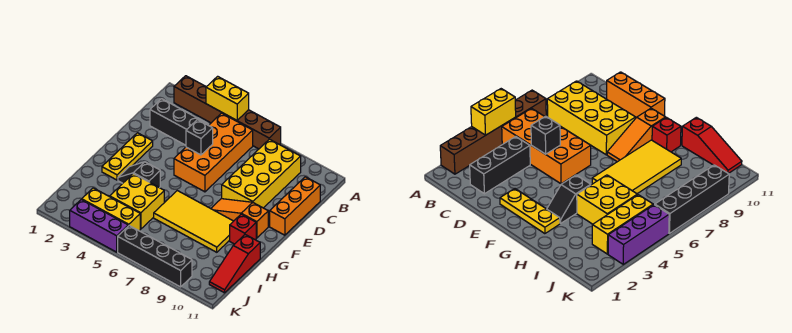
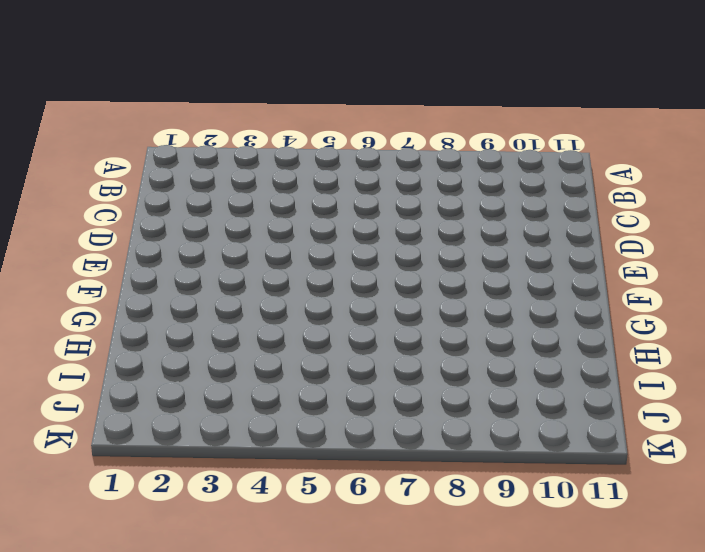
none -> brown 1x6 brick [174,76,281,149]
none -> orange 2x4 brick [174,113,253,192]
none -> yellow 2x4 brick [222,139,301,208]

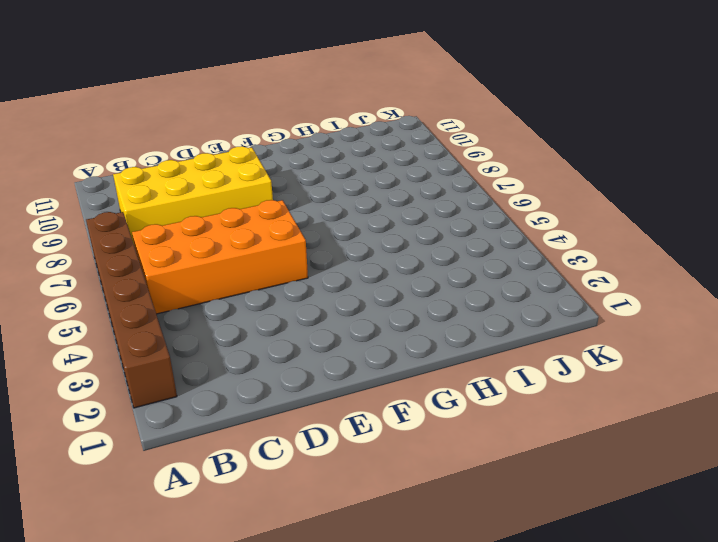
none -> black 1x3 brick [150,99,209,145]
none -> orange 1x3 brick [270,177,320,235]
none -> yellow 1x3 plate [102,133,153,180]

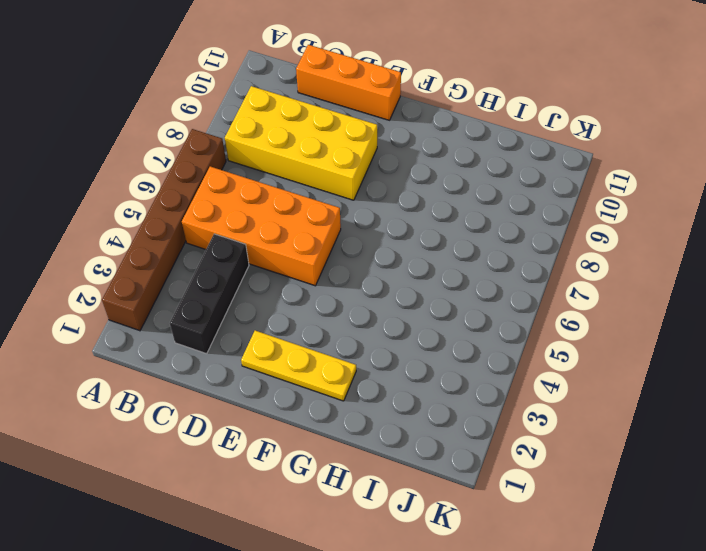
none -> orange 1x3 slope [211,199,268,238]
none -> black 1x2 slope [118,162,160,188]
none -> yellow 2x4 tile [154,191,233,252]

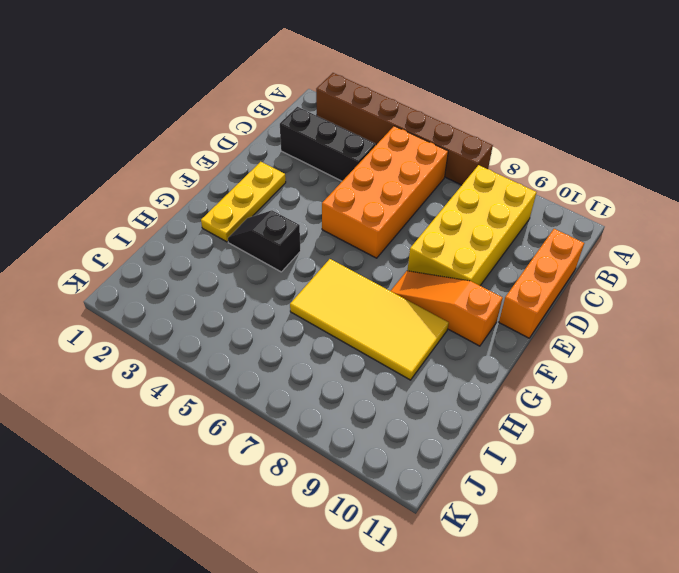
none -> red 1x1 brick [230,214,256,244]
none -> yellow 2x2 brick [110,174,164,229]
none -> red 1x3 slope [209,235,260,293]

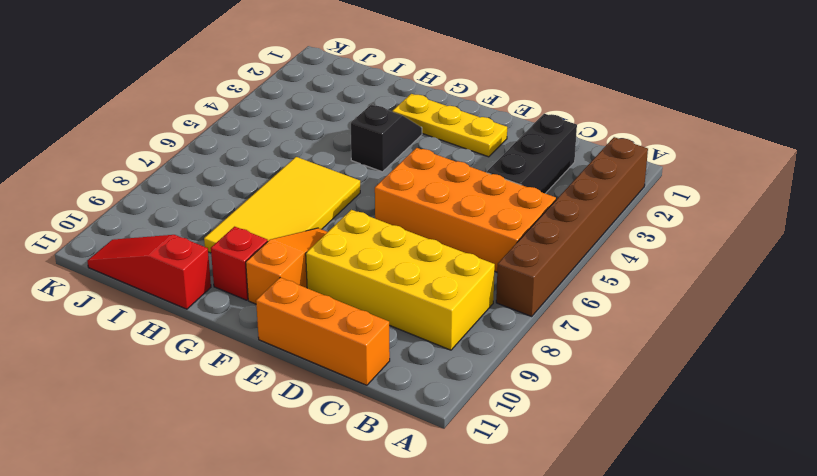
none -> yellow 2x2 brick [110,174,164,229]
none -> yellow 1x3 brick [82,188,140,231]
none -> purple 1x3 brick [70,199,128,252]

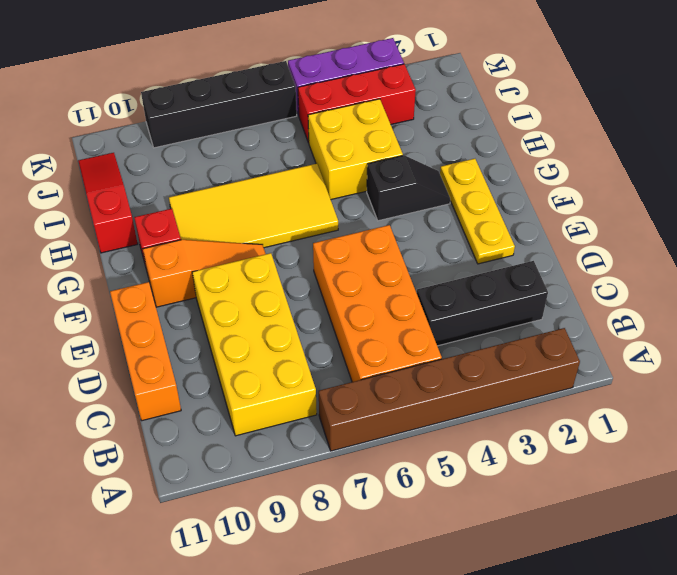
red 1x3 brick [298,64,416,143] -> yellow 1x3 brick [82,188,140,231]
none -> yellow 1x2 brick [206,76,249,120]
none -> black 1x1 brick [186,120,213,155]

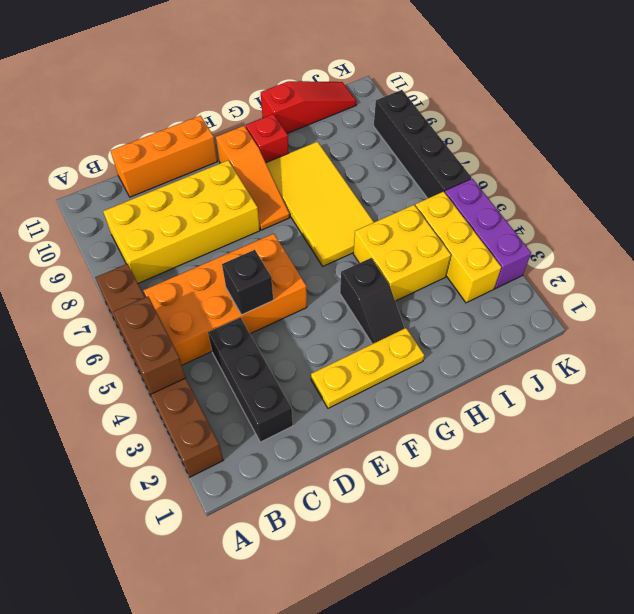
brown 1x2 brick [113,297,186,394] -> yellow 1x2 brick [206,76,249,120]

